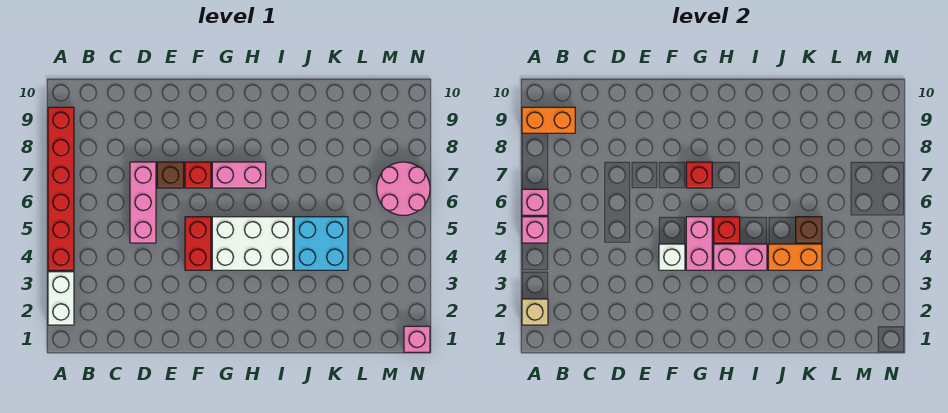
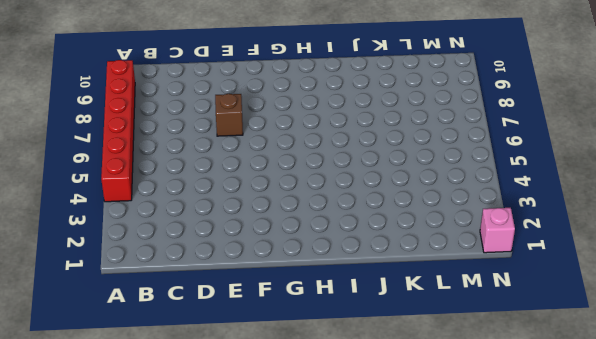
none -> white 1x2 brick [48,272,74,325]
none -> pink 1x3 brick [130,162,156,243]
none -> red 1x2 brick [185,217,211,270]

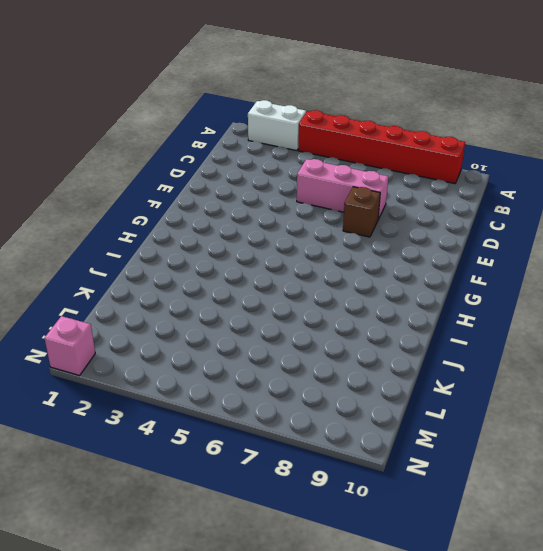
none -> red 1x2 brick [185,217,211,270]
none -> red 1x1 brick [185,162,211,188]
none -> white 2x3 brick [212,217,293,270]

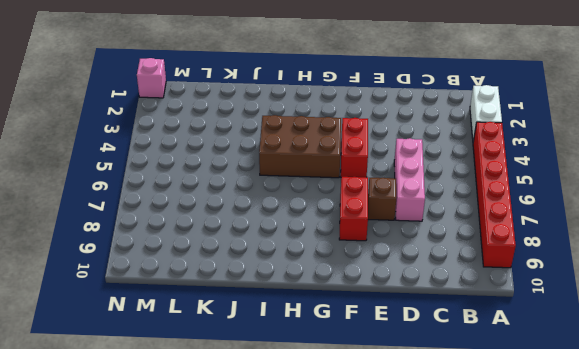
red 1x2 brick [339,177,368,241] -> red 1x1 brick [185,162,211,188]
brown 2x3 brick [259,115,341,178] -> white 2x3 brick [212,217,293,270]
none -> pink 1x2 brick [212,162,266,188]
none -> cyan 2x2 brick [294,217,348,270]
none -> pink 2x2 round brick [377,162,430,215]

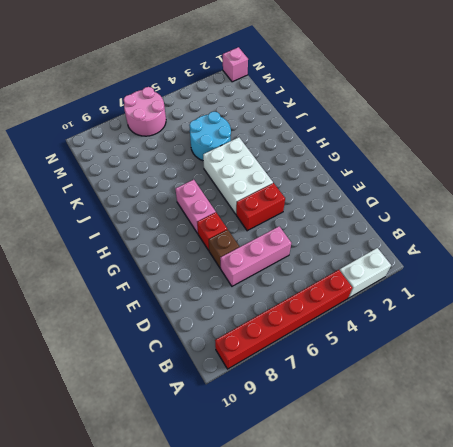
cyan 2x2 round brick [190,112,231,161] -> cyan 2x2 brick [294,217,348,270]
none -> tan 1x1 brick [522,299,548,325]
none -> pink 1x1 brick [522,217,548,243]
none -> pink 1x1 brick [522,189,548,215]

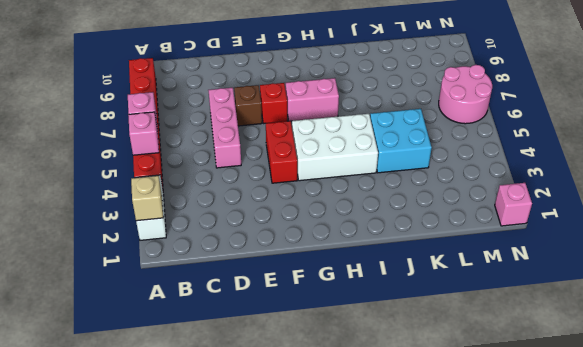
none -> orange 1x2 brick [522,107,575,133]
none -> white 1x1 brick [659,244,685,270]
none -> pink 1x2 brick [686,217,712,270]

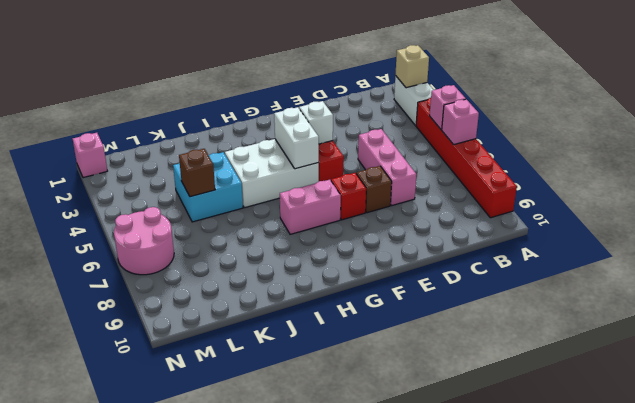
white 1x2 brick [274,107,319,169] -> pink 1x2 brick [686,217,712,270]
none -> orange 1x2 brick [522,107,575,133]
none -> red 1x1 brick [686,162,712,188]
none -> pink 1x2 brick [714,244,767,270]

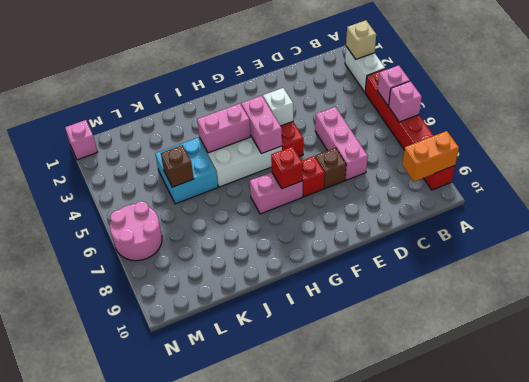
none -> red 1x1 brick [714,217,740,243]
none -> orange 1x2 brick [768,244,822,270]

